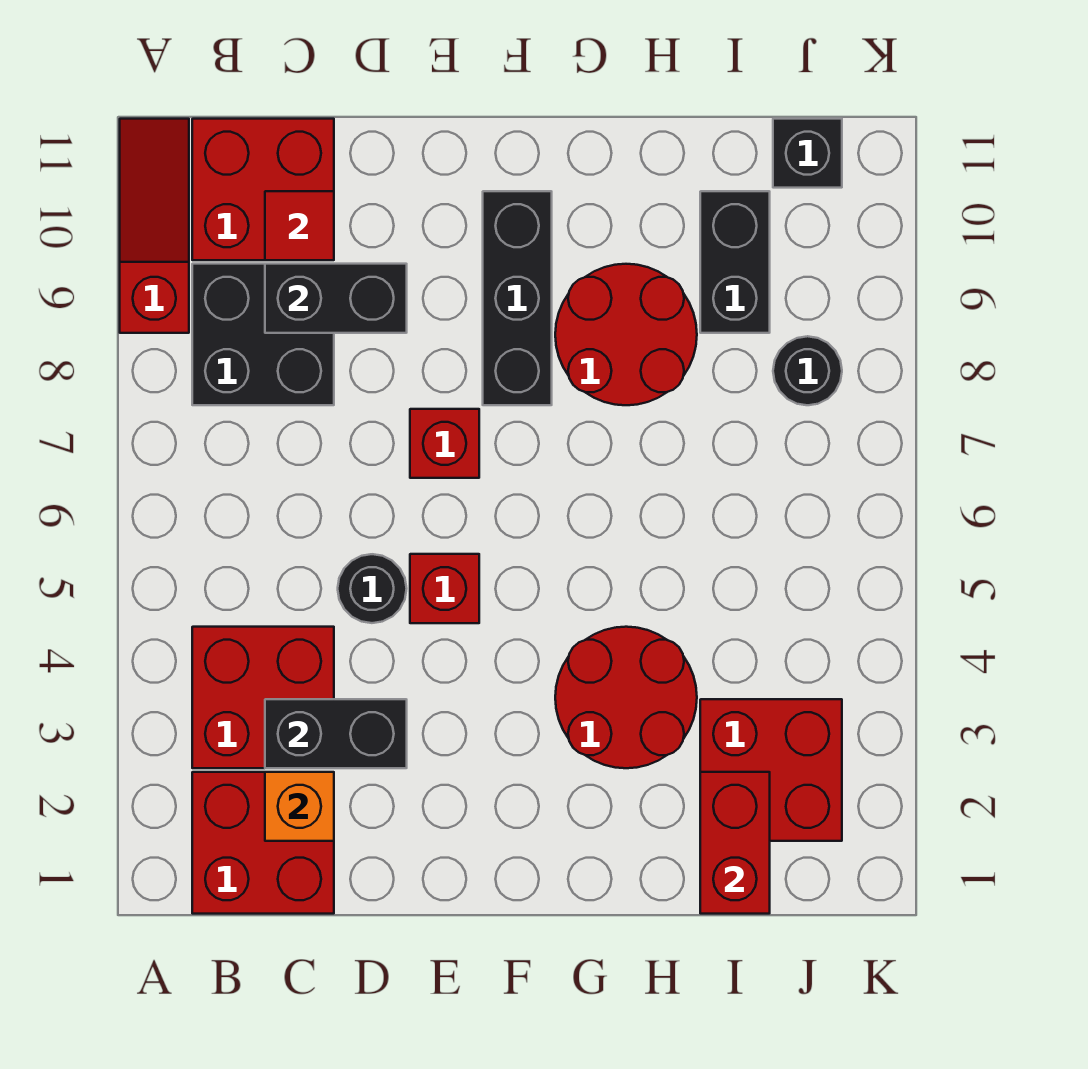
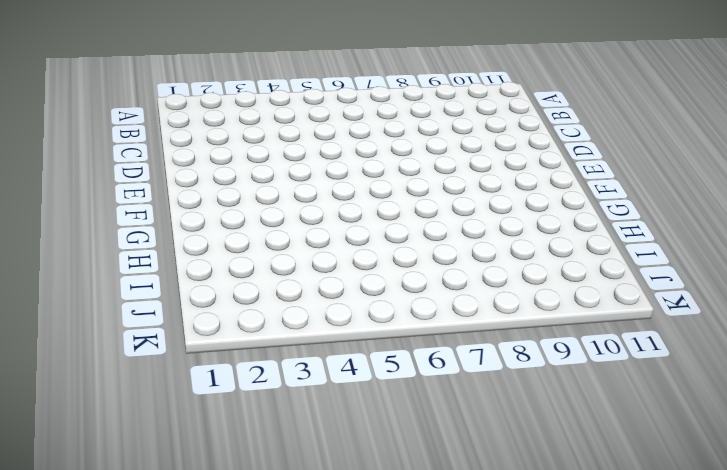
none -> red 1x3 slope [120,119,189,333]
none -> red 2x2 brick [192,772,334,914]
none -> red 2x2 brick [192,627,334,768]

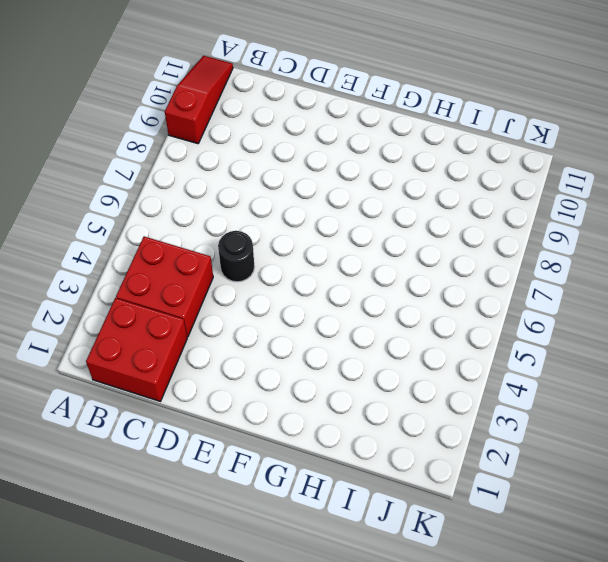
none -> black 2x2 brick [192,264,334,405]
none -> red 2x2 brick [192,119,334,260]
none -> red 1x1 brick [410,554,479,623]

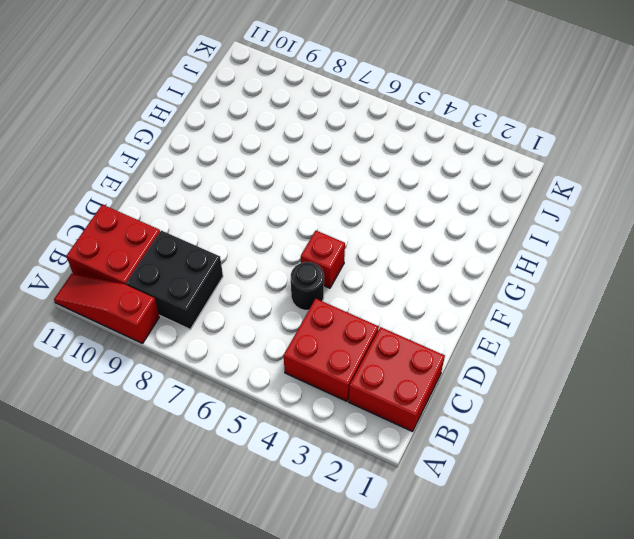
none -> red 1x1 brick [410,409,479,478]
none -> black 1x3 brick [483,191,552,405]
none -> red 2x2 round brick [555,627,697,768]

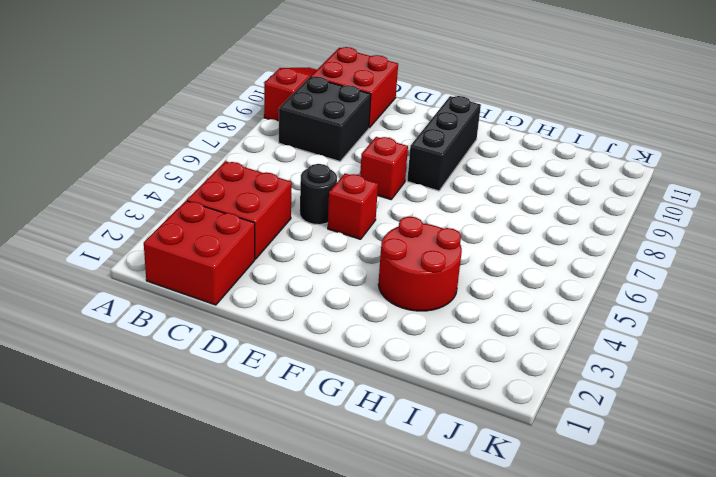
none -> red 2x2 round brick [555,264,697,405]
none -> red 2x2 brick [700,699,842,841]
none -> black 1x2 brick [700,191,770,333]

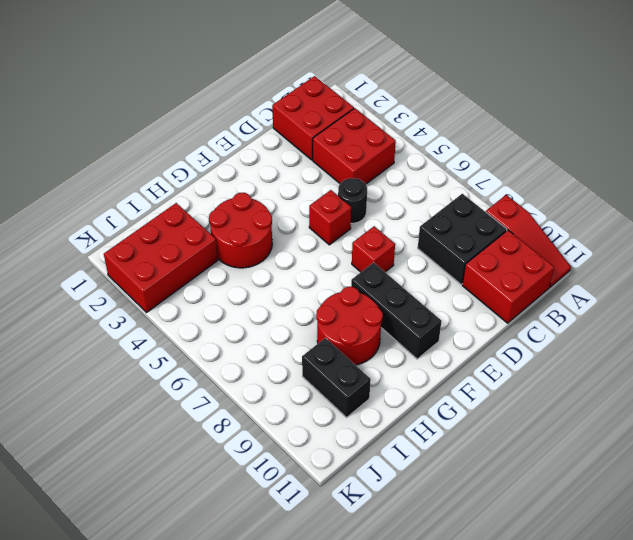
red 2x3 brick [104,203,218,312] -> red 2x2 brick [700,699,842,841]
none -> black 1x1 round brick [773,336,842,405]
none -> black 1x1 brick [773,119,842,188]
none -> orange 1x1 brick [265,772,334,841]

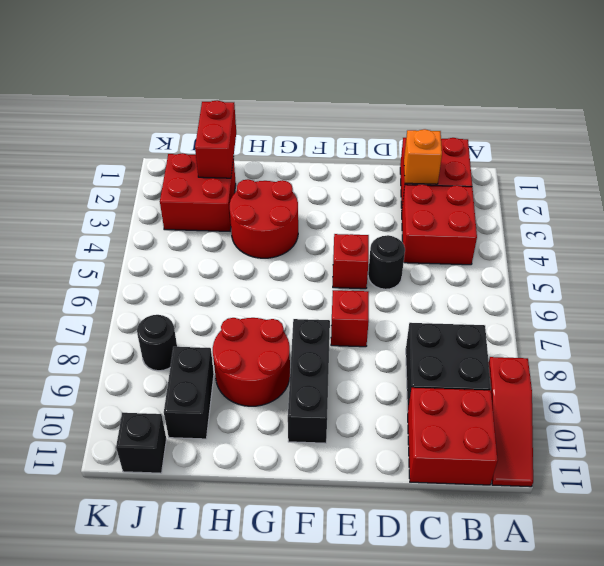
none -> black 1x2 brick [265,699,407,768]
none -> black 1x2 brick [265,264,407,333]
none -> red 1x1 tile [265,191,334,260]

